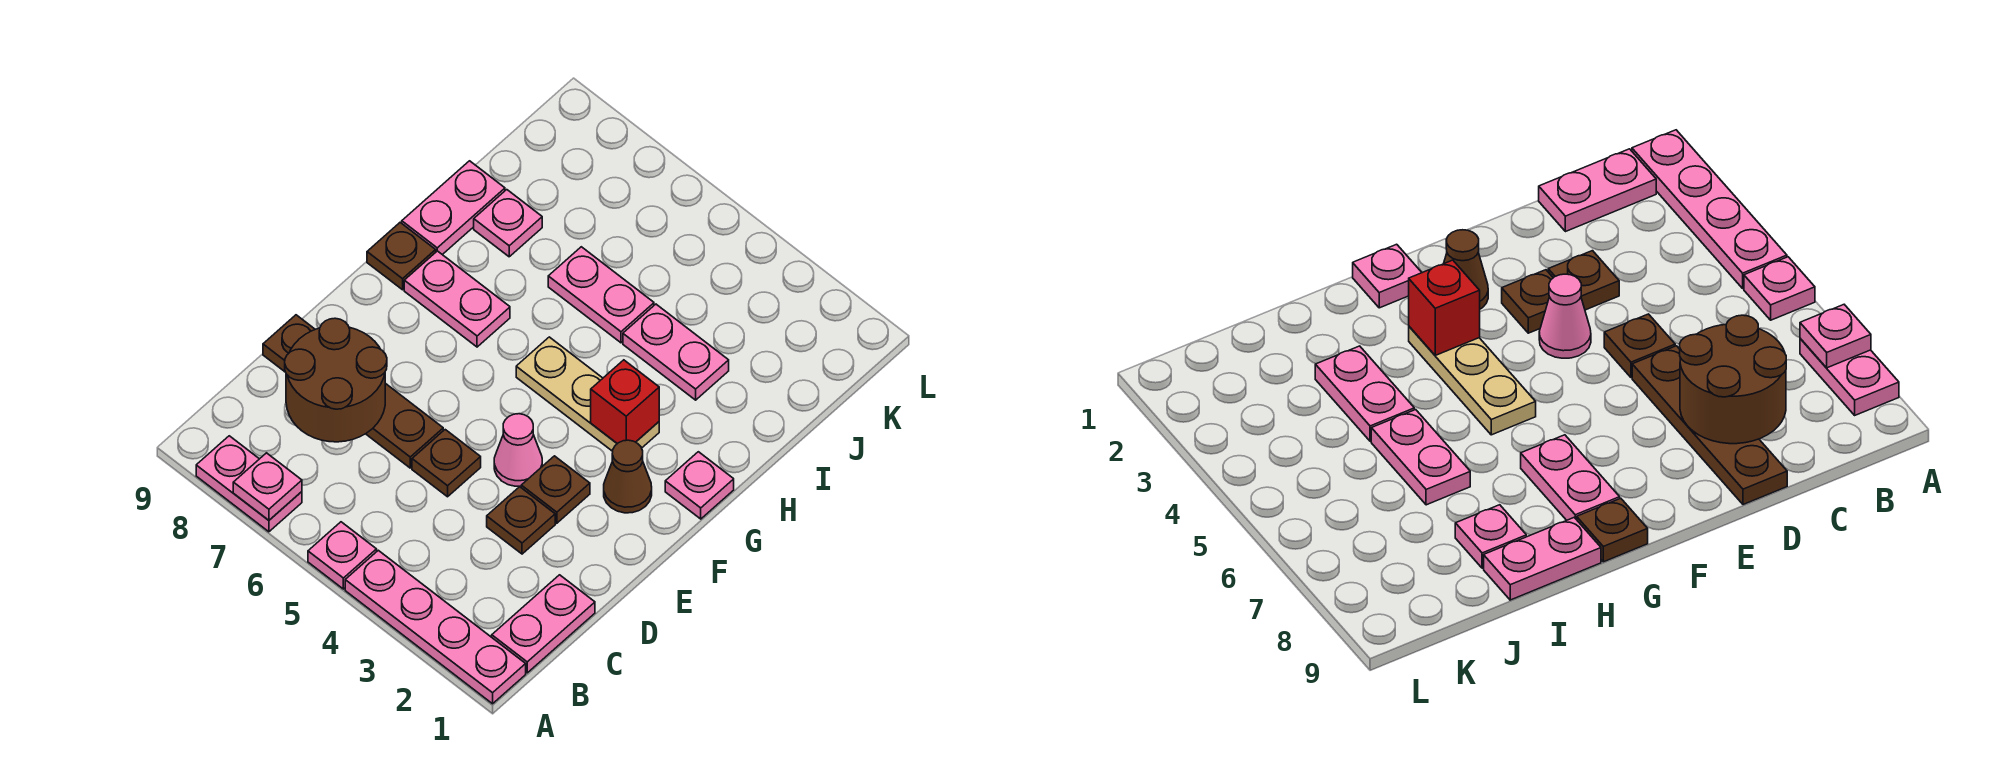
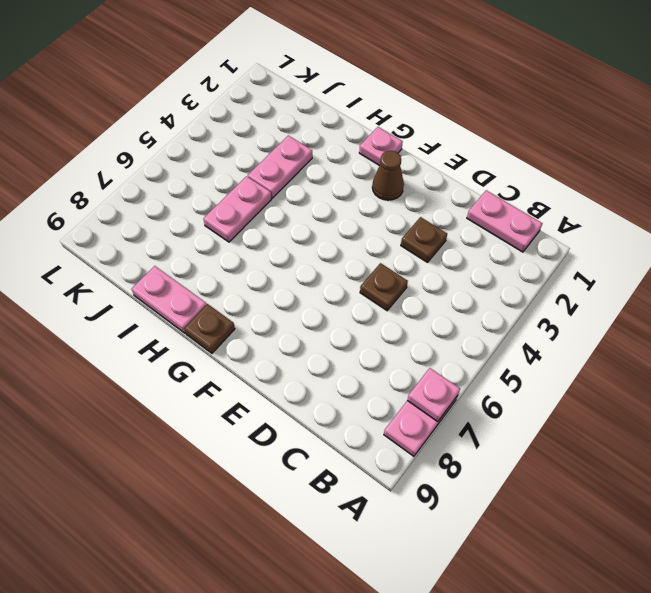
none -> pink 1x4 plate [345,550,526,704]
none -> pink 1x1 plate [308,522,377,589]
none -> brown 1x4 plate [263,315,443,468]

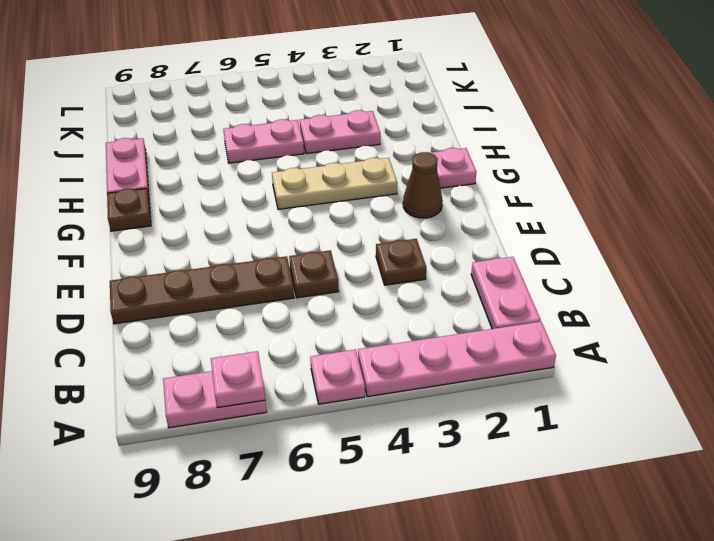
none -> brown 1x1 plate [521,456,590,523]
none -> pink 1x1 cone [494,414,542,486]
none -> pink 1x2 plate [404,251,510,347]

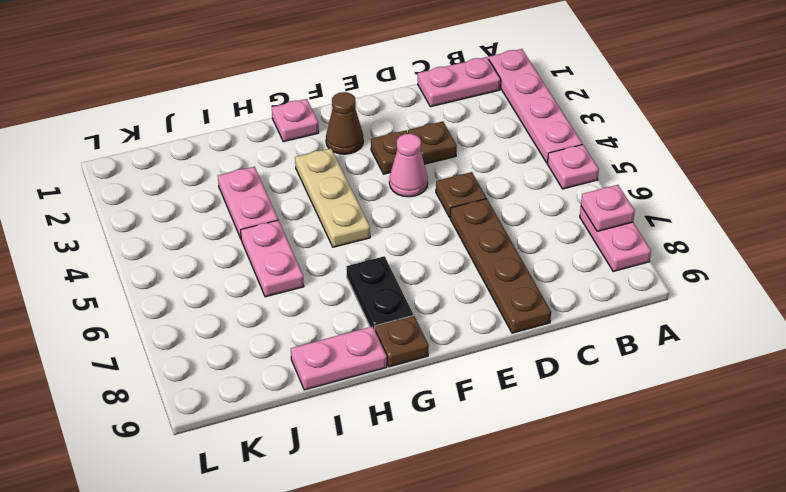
black 1x2 plate [346,256,413,330] -> pink 1x2 plate [404,251,510,347]
none -> pink 1x1 plate [474,190,542,257]
none -> brown 2x2 round brick [285,318,387,442]
none -> red 1x1 brick [591,360,659,444]

